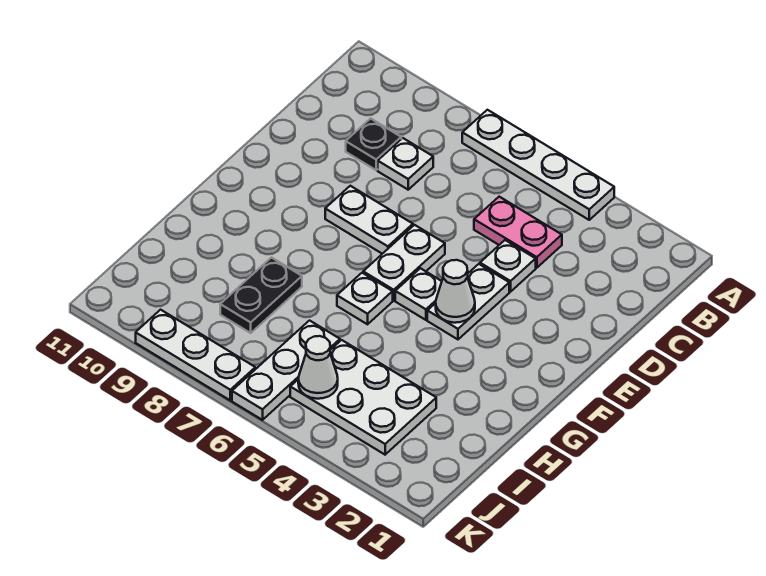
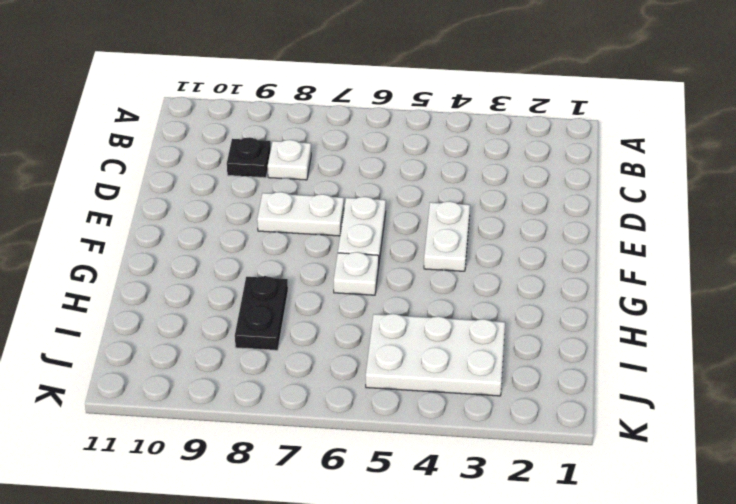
none -> white 1x4 plate [462,110,614,220]
none -> pink 1x2 plate [474,197,562,268]
none -> white 1x1 plate [480,240,536,292]

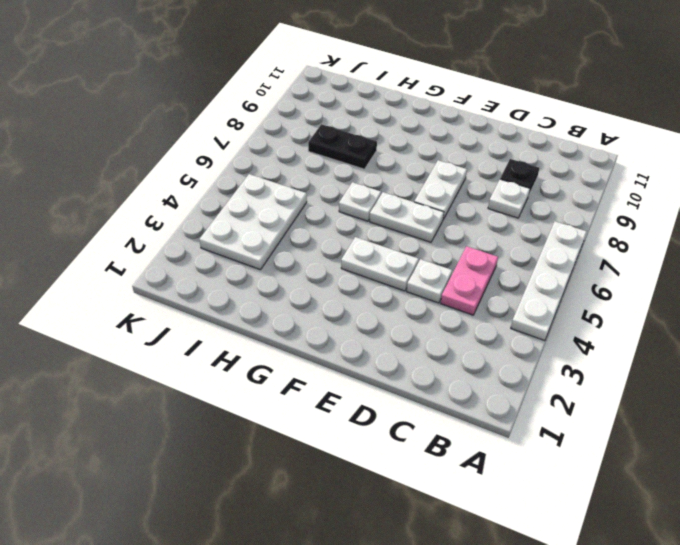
none -> white 1x1 plate [395,268,442,320]
none -> white 1x3 plate [232,321,340,420]
none -> white 1x3 plate [136,310,255,400]

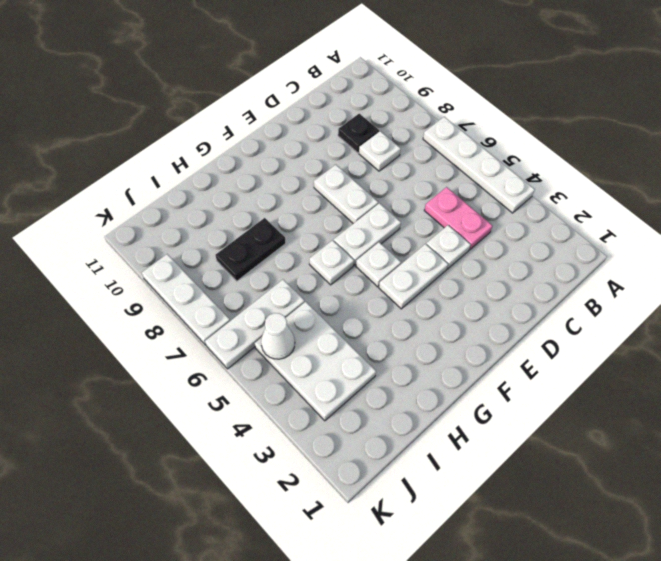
none -> white 1x1 cone [436,260,475,323]

